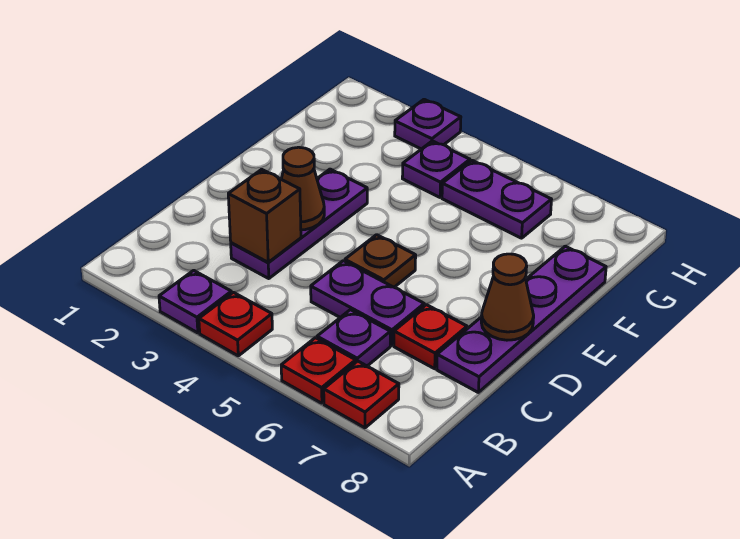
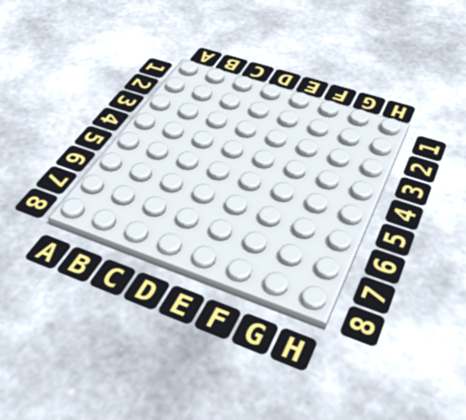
none -> purple 1x1 plate [159,270,231,333]
none -> red 1x1 plate [199,292,272,356]
none -> red 1x1 plate [281,338,356,403]

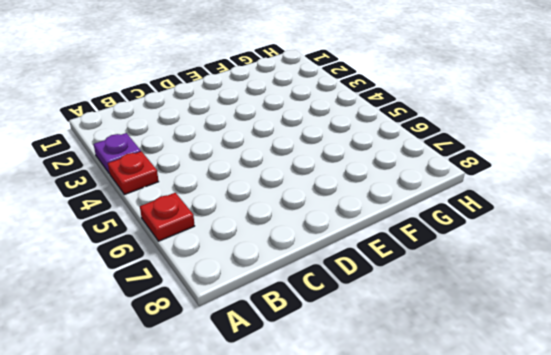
none -> red 1x1 plate [324,361,399,428]
none -> purple 1x1 plate [317,310,390,366]
none -> purple 1x3 plate [231,169,367,279]

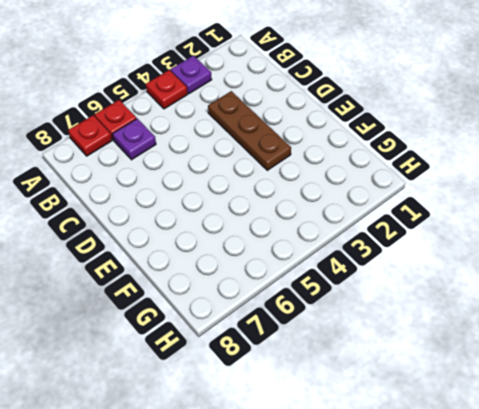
brown 1x3 plate [208,91,291,170] -> purple 1x3 plate [231,169,367,279]
none -> purple 1x2 plate [311,261,424,345]
none -> red 1x1 plate [394,305,467,369]
none -> purple 1x4 plate [437,246,606,392]

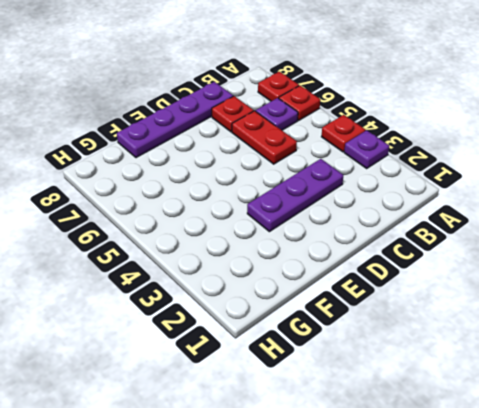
red 1x2 plate [232,111,297,164] -> purple 1x2 plate [311,261,424,345]
none -> brown 1x1 plate [345,235,416,287]
none -> purple 1x1 plate [402,141,470,197]
none -> purple 1x2 plate [442,160,552,238]

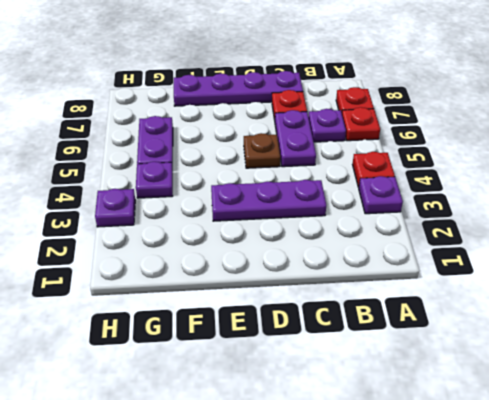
none -> brown 1x1 brick [228,169,301,262]
none -> brown 1x1 cone [281,147,324,230]
none -> brown 1x1 cone [481,254,534,340]

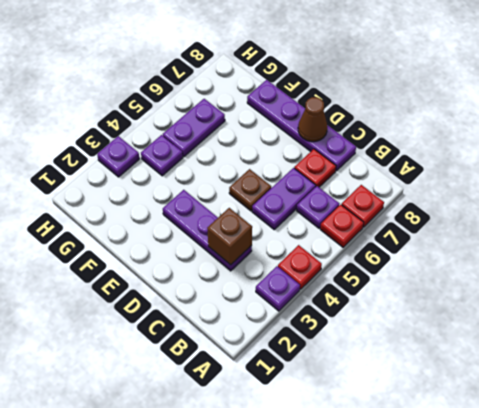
none -> brown 1x1 cone [281,147,324,230]

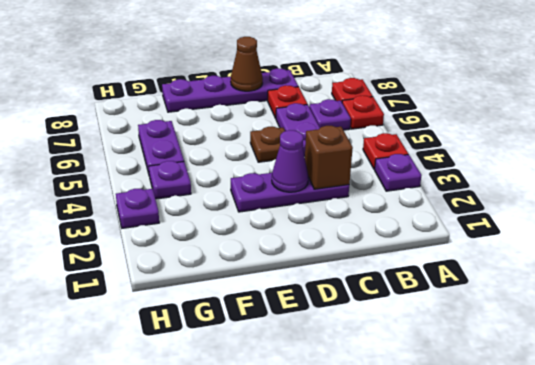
purple 1x1 cone [272,130,308,192] -> brown 1x1 cone [281,147,324,230]

